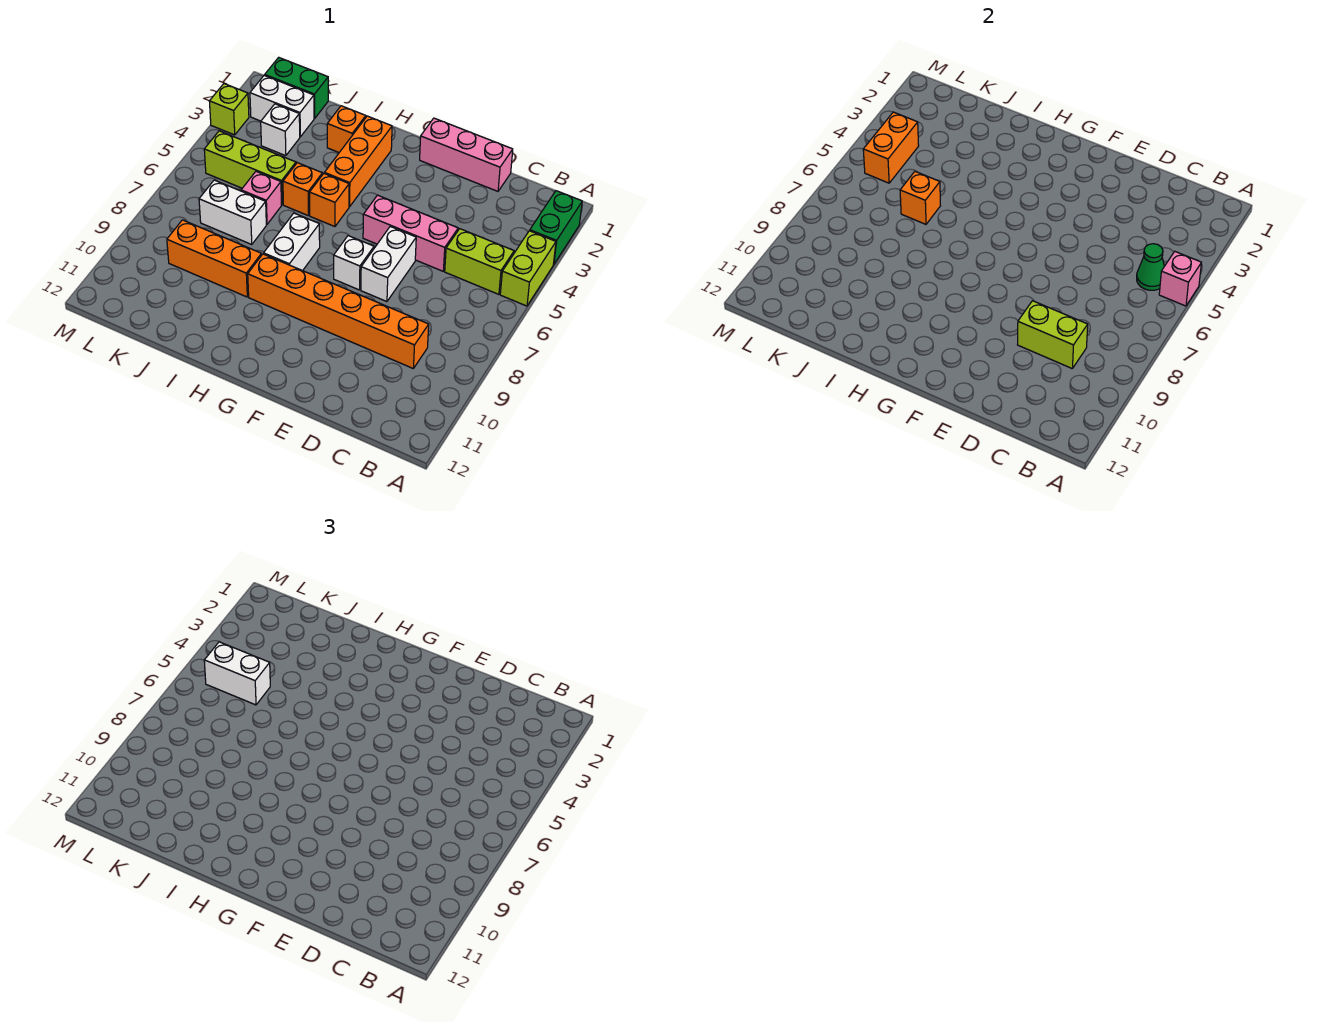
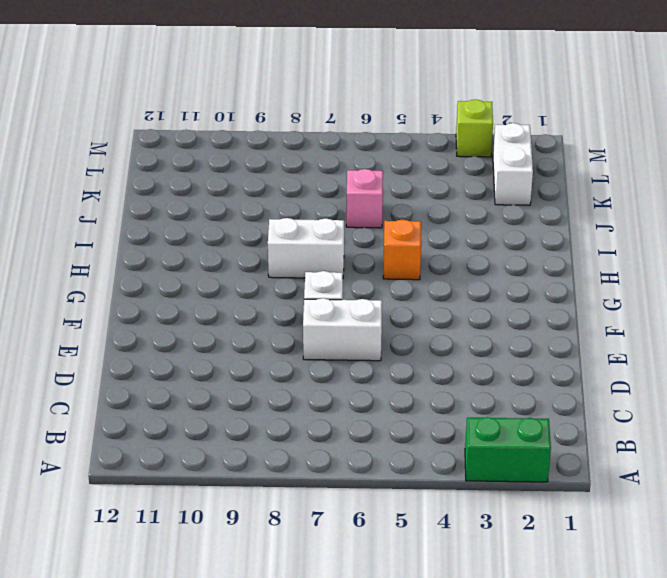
none -> lime 1x2 brick [500,231,556,306]
none -> lime 1x2 brick [445,229,514,294]
none -> orange 1x6 brick [248,254,429,368]

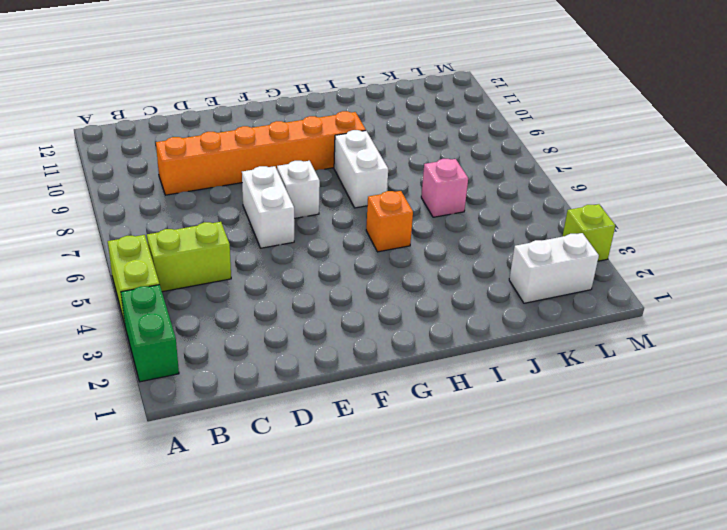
none -> pink 1x3 brick [420,118,513,191]
none -> pink 1x3 brick [363,195,458,271]
none -> orange 1x3 brick [324,116,392,207]

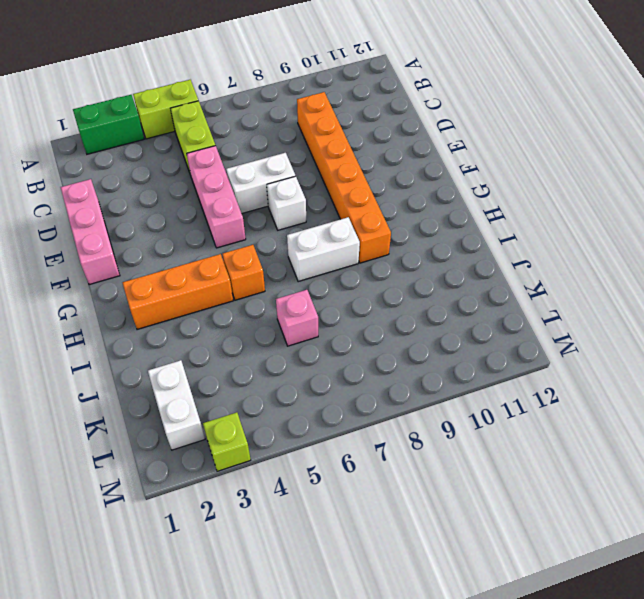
none -> orange 1x1 brick [327,106,366,152]
none -> orange 1x1 brick [283,163,322,216]
none -> orange 1x3 brick [167,220,262,297]

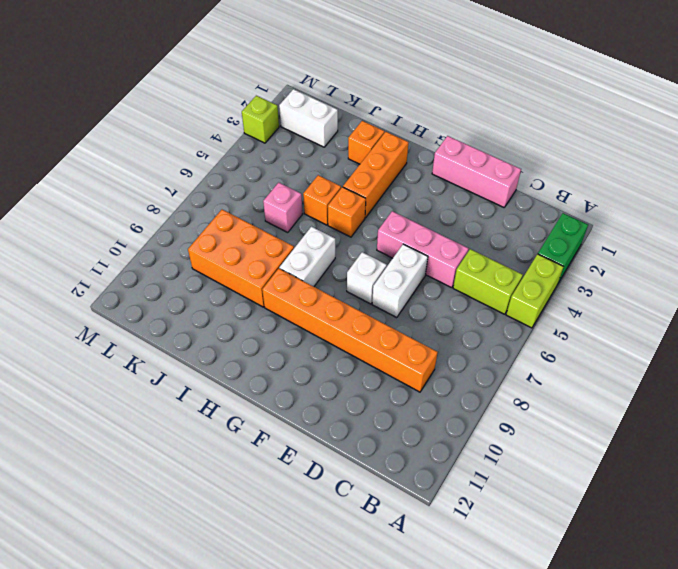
orange 2x3 brick [188,210,294,307] -> orange 1x3 brick [167,220,262,297]
none -> lime 1x3 brick [204,131,296,205]
none -> white 1x2 brick [199,180,266,245]
none -> green 1x2 brick [265,57,328,118]

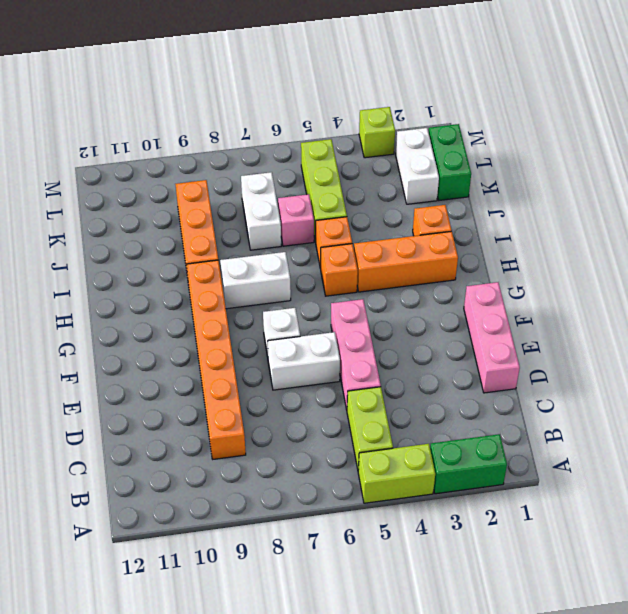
none -> white 1x1 brick [261,104,300,156]
none -> pink 1x1 brick [1159,252,1201,306]
none -> green 1x1 cone [1137,244,1164,290]

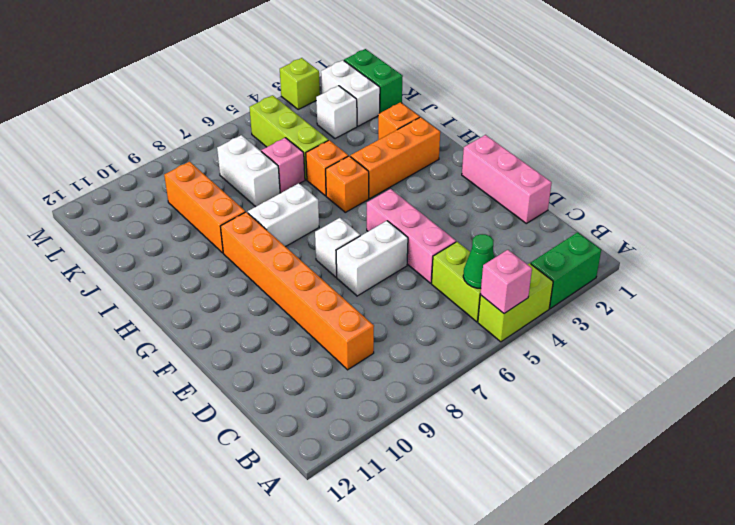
none -> lime 1x2 brick [1018,301,1088,368]
none -> orange 1x1 brick [900,172,940,224]
none -> orange 1x2 brick [863,112,919,183]

